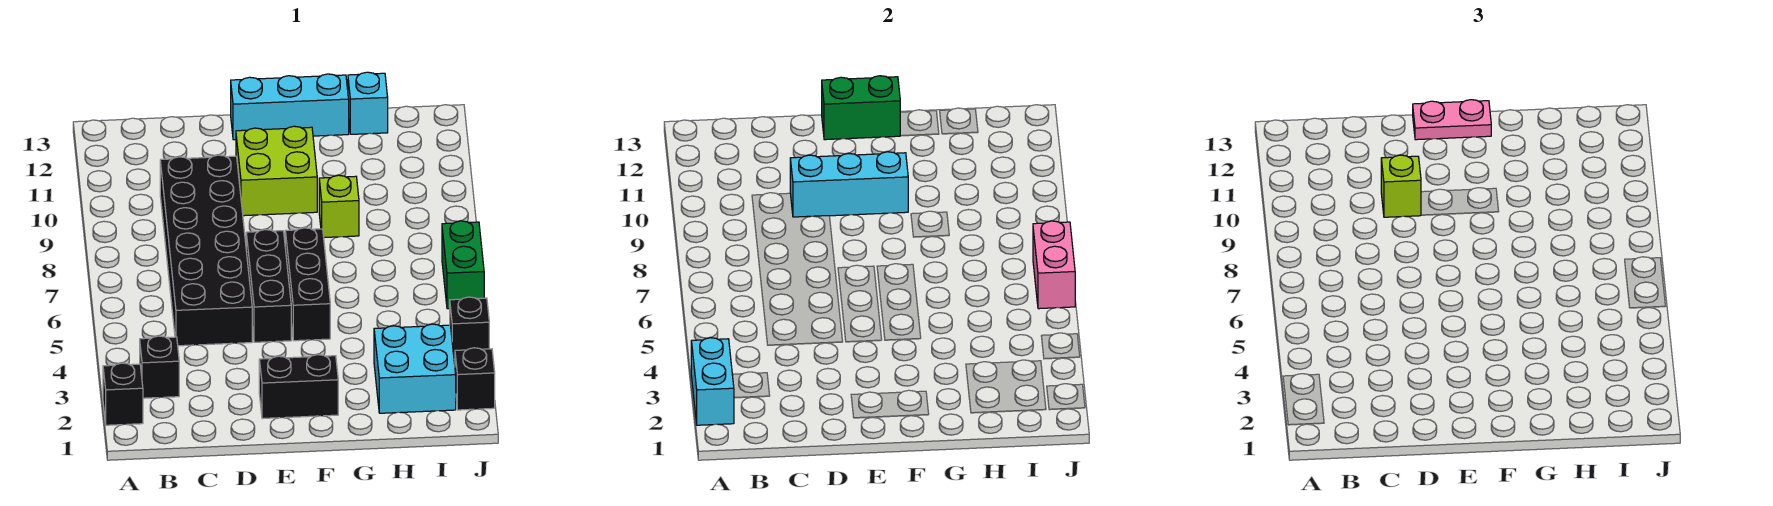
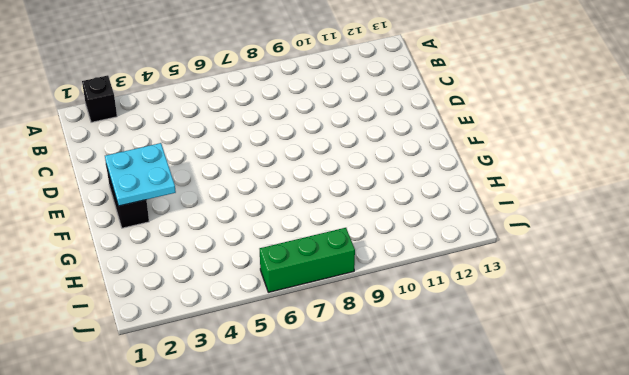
cyan 2x2 plate [105,143,176,206] -> none
green 1x3 brick [260,228,355,292] -> green 1x2 brick [442,221,484,309]
none -> black 1x1 brick [140,336,179,398]
none -> black 2x6 brick [160,155,252,346]
none -> black 1x3 brick [246,230,291,342]

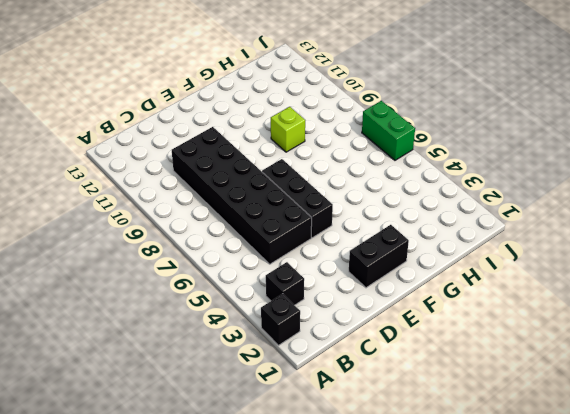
none -> lime 2x2 brick [236,126,317,216]
none -> cyan 1x3 brick [231,74,349,140]
none -> black 1x3 brick [285,228,330,341]

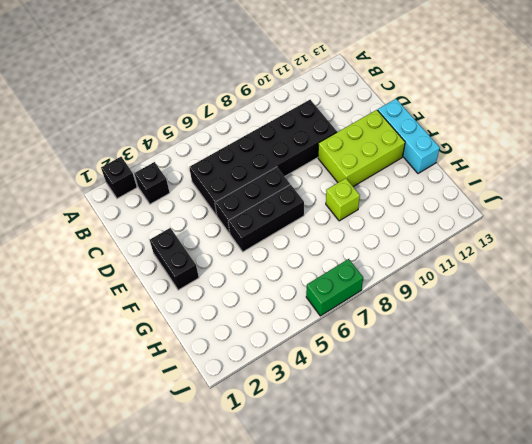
lime 2x3 brick [318,110,405,187] -> lime 2x2 brick [236,126,317,216]
none -> cyan 2x2 brick [374,324,456,413]
none -> cyan 1x1 brick [348,72,388,134]
none -> black 1x1 brick [455,348,495,410]

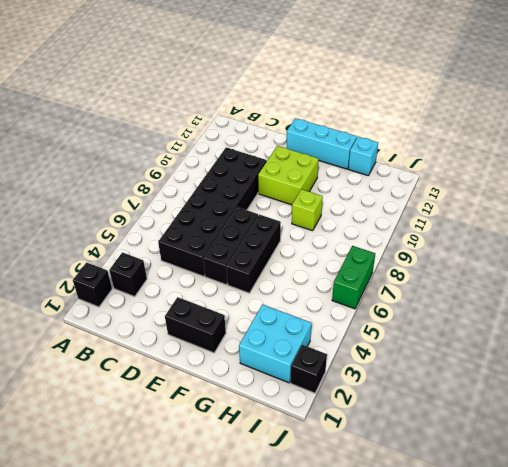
none -> black 1x1 brick [450,297,489,359]
none -> cyan 1x2 brick [691,338,734,425]
none -> cyan 1x3 brick [790,152,908,217]

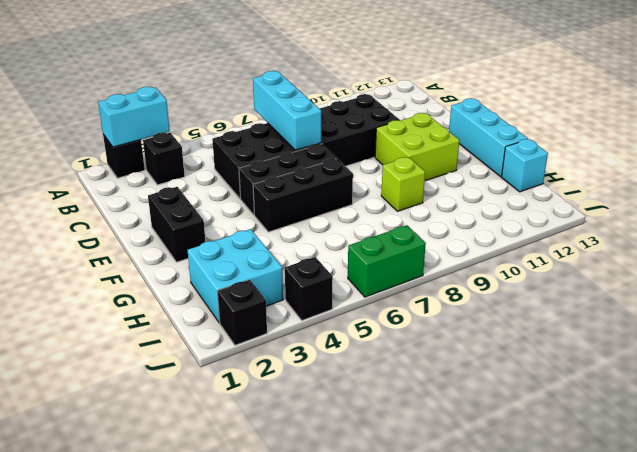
cyan 1x3 brick [253,71,321,150] -> cyan 1x3 brick moved to [790,152,908,217]
none -> green 1x2 brick [822,76,900,140]
none -> pink 1x2 brick [1033,221,1075,309]
none -> lime 1x1 brick [1381,155,1421,217]

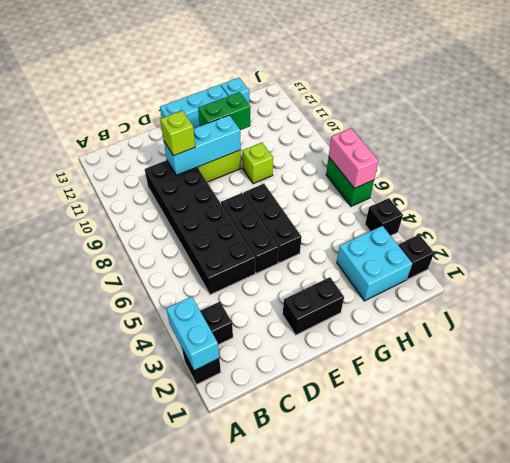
green 1x2 brick [198,92,251,130] -> green 1x2 brick moved to [822,76,900,140]
none -> pink 1x2 plate [1413,100,1491,140]

